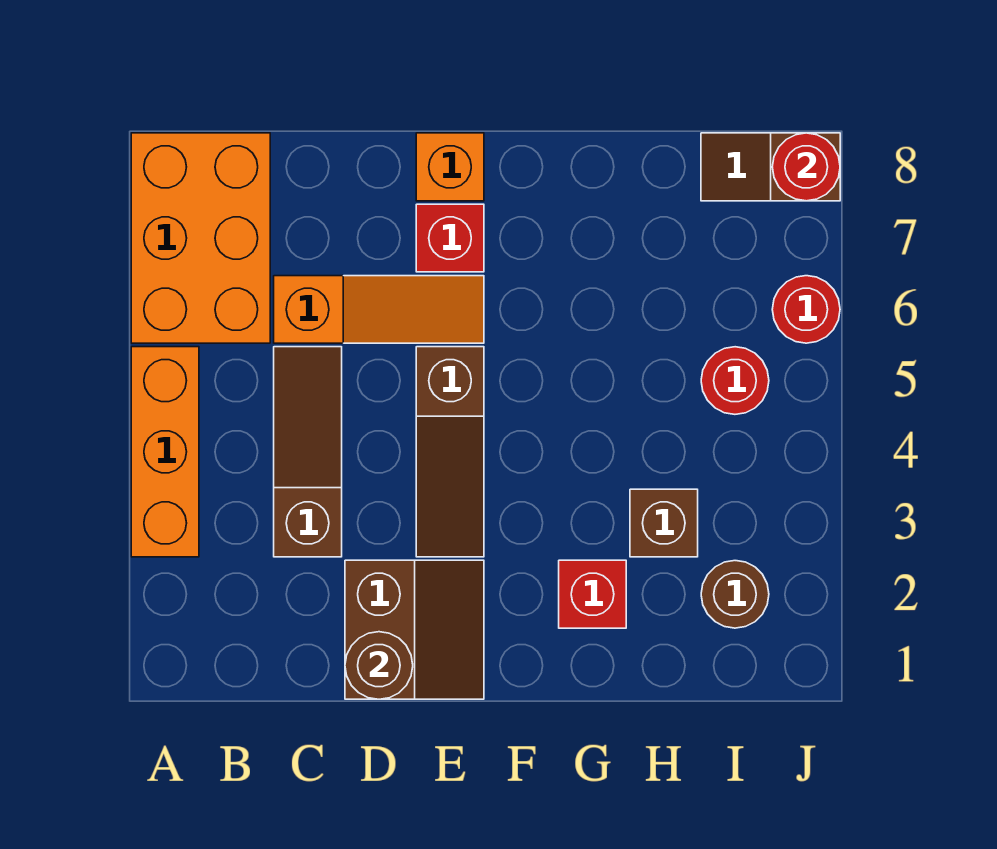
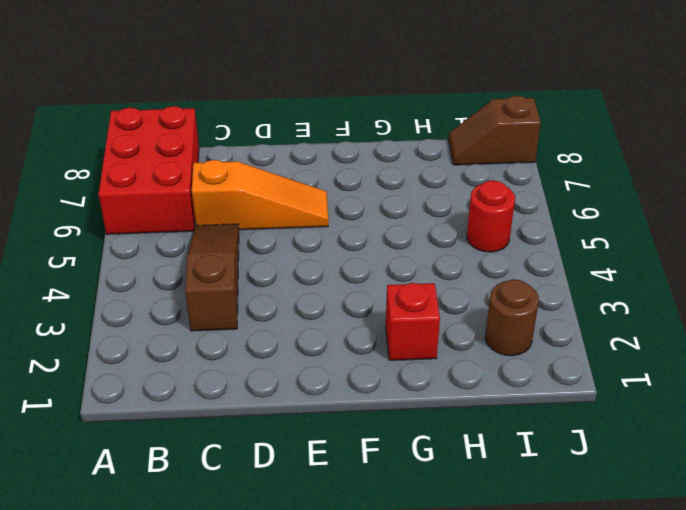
red 2x3 brick [99,106,199,234] -> orange 2x3 brick [131,133,270,343]
none -> orange 1x3 brick [131,347,199,557]
none -> brown 2x2 slope [345,560,484,699]
none -> brown 1x3 slope [416,347,484,557]

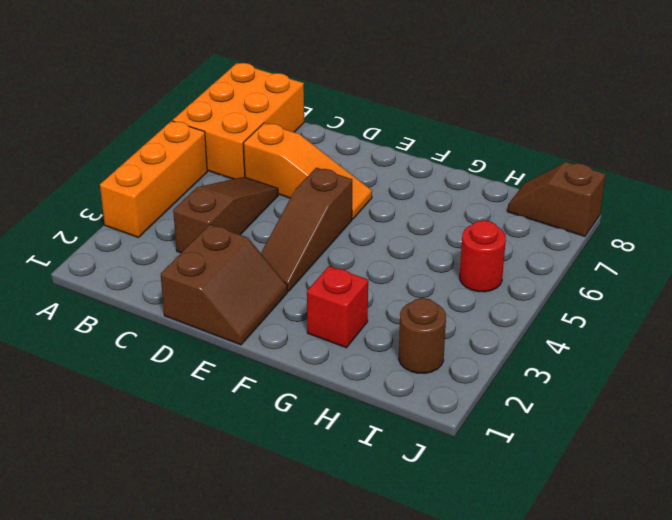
none -> red 1x1 brick [416,204,484,272]
none -> orange 1x1 brick [416,133,484,201]
none -> brown 1x1 brick [630,489,698,557]

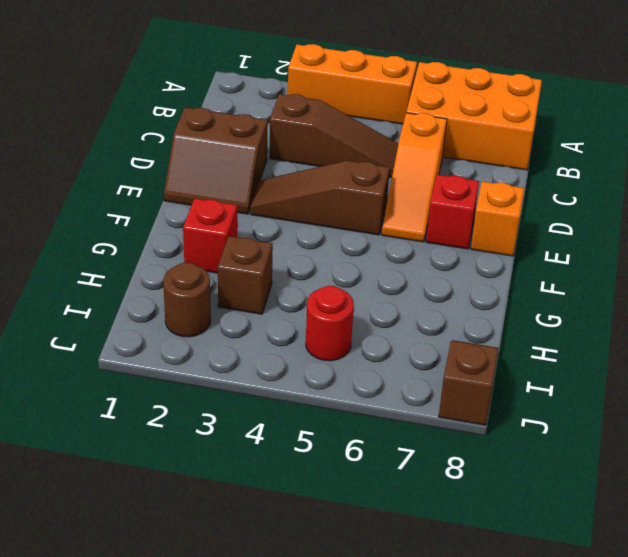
none -> red 1x1 round brick [772,276,840,343]
none -> brown 1x1 round brick [345,632,413,699]
none -> red 1x1 round brick [772,133,840,201]

